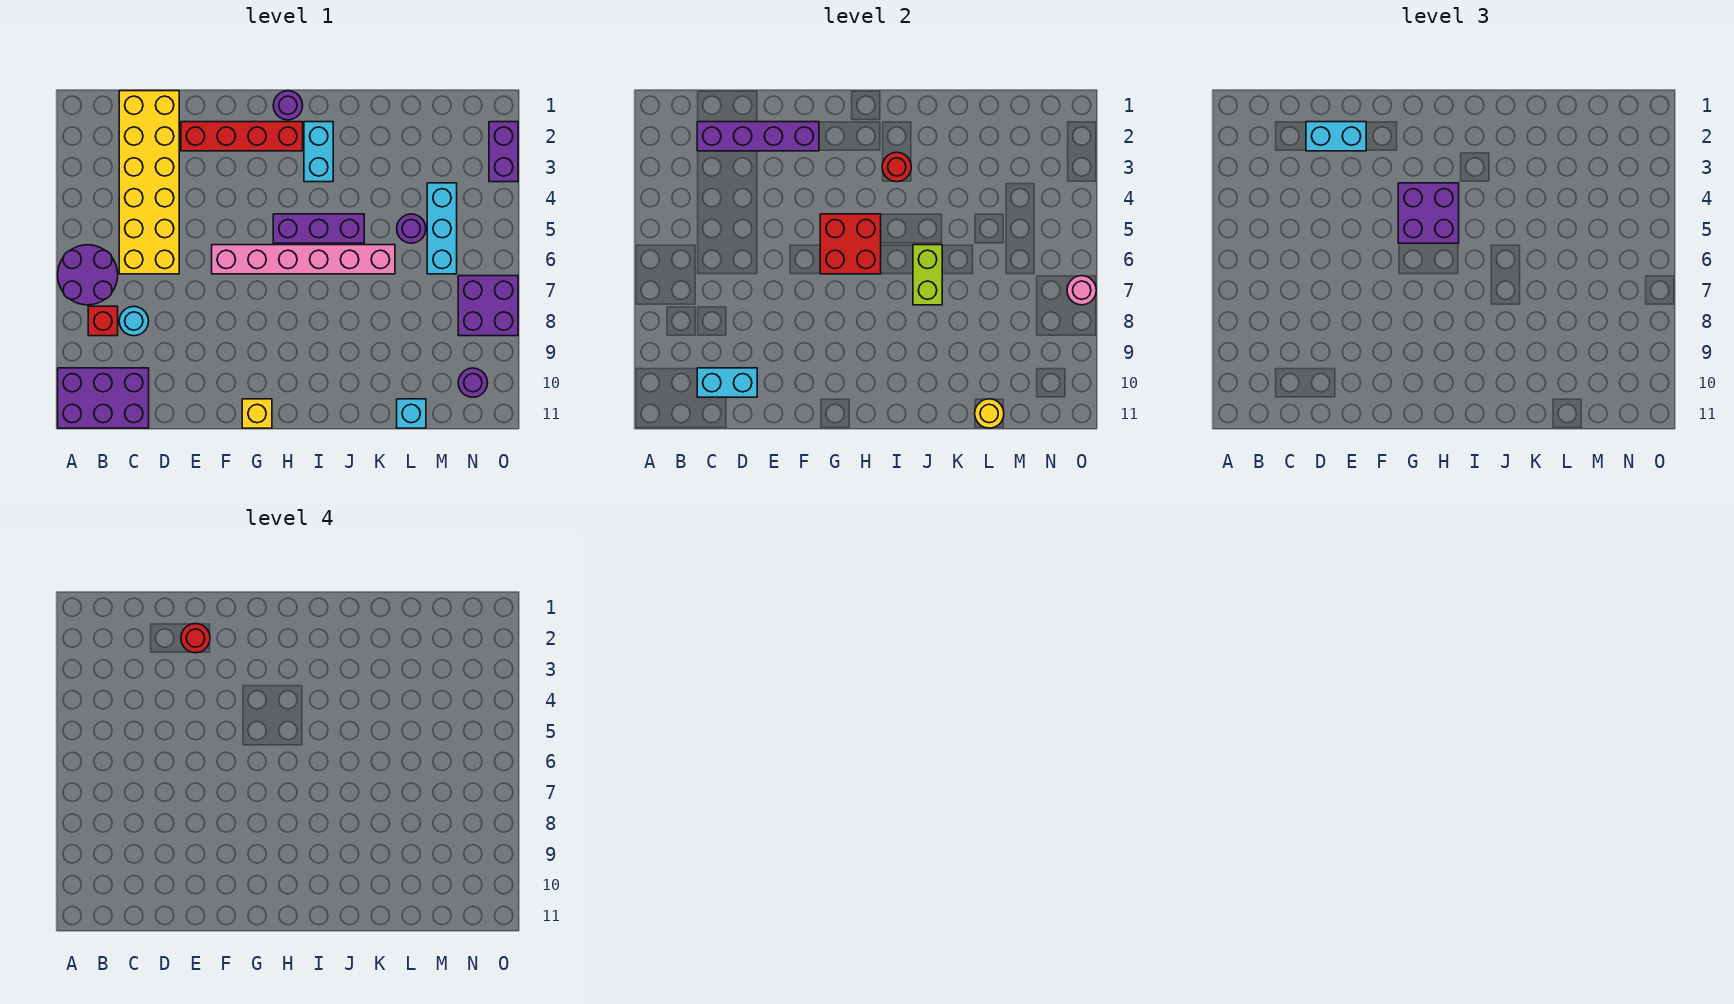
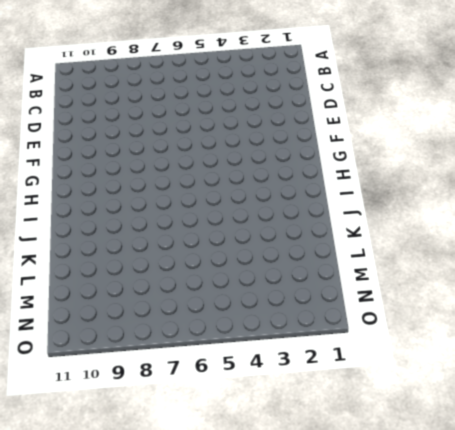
none -> purple 2x2 round brick [58,245,118,305]
none -> purple 2x3 brick [58,368,149,428]
none -> red 1x1 brick [88,306,118,336]

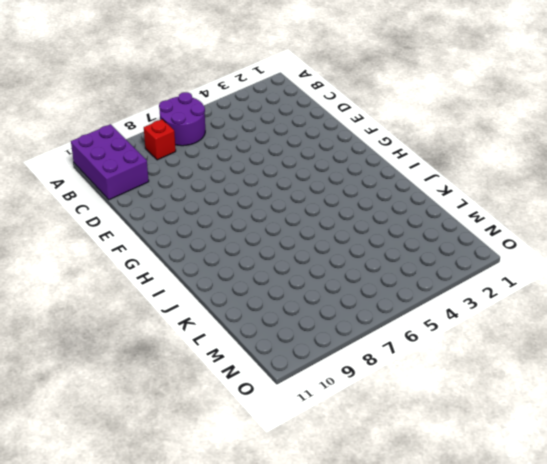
none -> yellow 2x6 brick [119,91,179,274]
none -> cyan 1x1 round brick [119,307,148,336]
none -> red 1x4 brick [181,122,303,151]

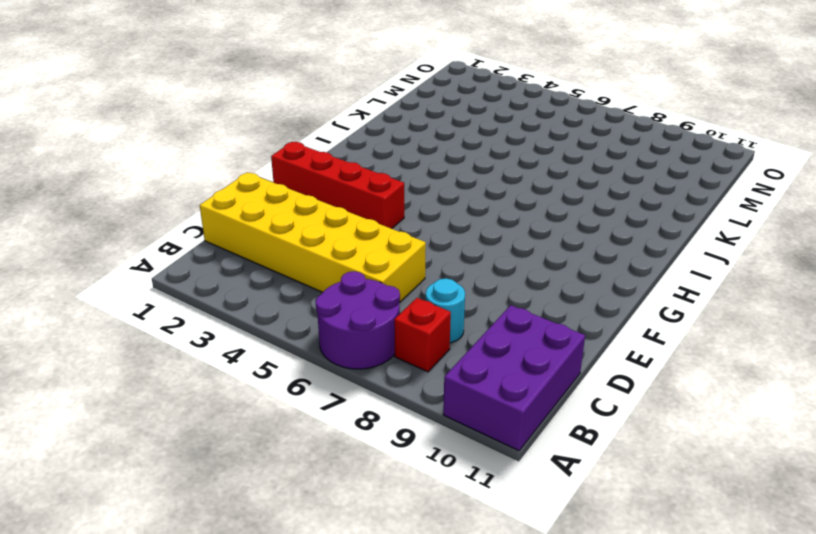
red 1x4 brick [271,142,404,229] -> red 1x4 brick turned to [181,122,303,151]
none -> pink 1x6 brick [212,245,395,274]
none -> yellow 1x1 brick [242,399,272,428]
none -> purple 1x1 round brick [273,91,303,120]

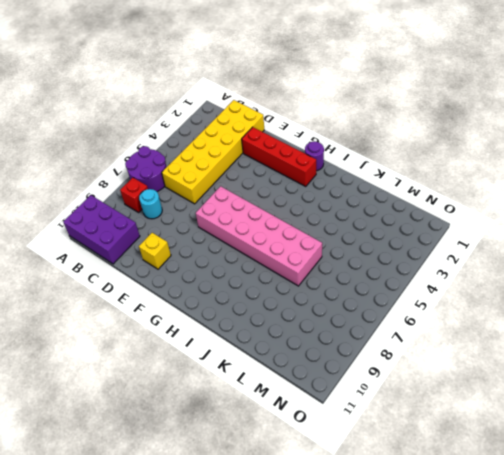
yellow 1x1 brick [139,233,171,269] -> yellow 1x1 brick moved to [242,399,272,428]
pink 2x6 brick [196,186,322,286] -> pink 1x6 brick [212,245,395,274]
none -> purple 1x3 brick [273,214,364,243]
none -> cyan 1x2 brick [304,122,333,182]
none -> purple 1x1 round brick [397,214,426,243]

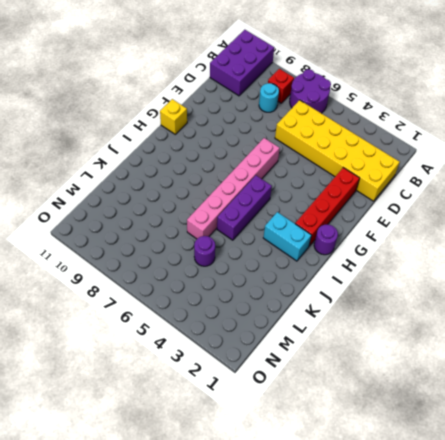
none -> cyan 1x1 brick [397,399,426,428]
none -> cyan 1x3 brick [427,183,457,274]
none -> purple 2x2 brick [458,276,518,336]

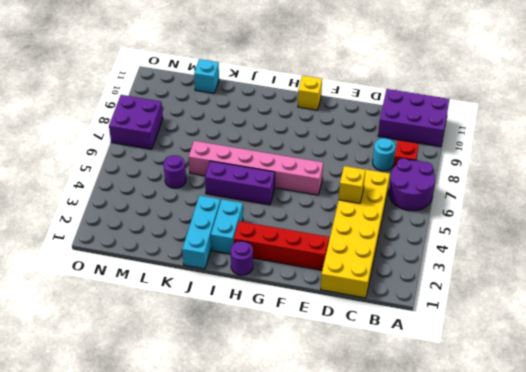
yellow 1x1 brick [339,166,365,203] -> none
cyan 1x3 brick [182,195,220,269] -> cyan 1x3 brick moved to [427,183,457,274]
none -> purple 1x1 round brick [458,368,488,397]
none -> purple 1x2 brick [489,122,518,182]
none -> purple 1x4 brick [697,122,819,151]

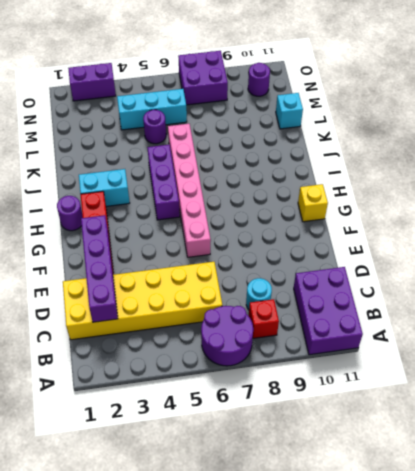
none -> cyan 1x2 brick [697,368,757,397]
none -> red 2x2 brick [820,214,881,274]
none -> red 1x1 round brick [882,152,911,182]

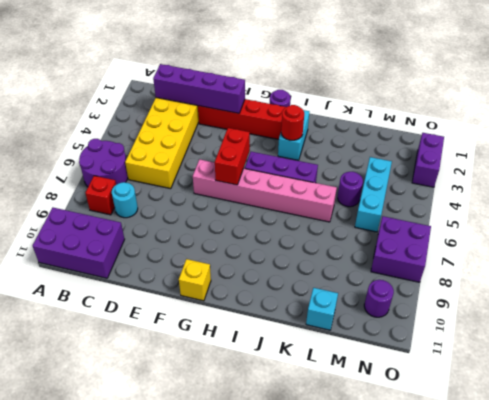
red 1x2 brick [215,128,250,185] -> red 2x2 brick [820,214,881,274]
none -> cyan 1x2 brick [697,368,757,397]
none -> lime 1x2 brick [913,245,942,305]
none -> yellow 1x1 round brick [975,399,1004,428]

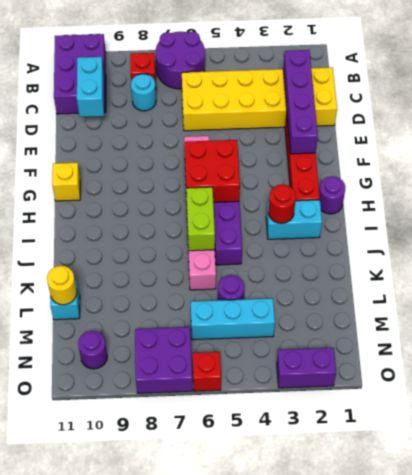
lime 1x2 brick [186,187,215,251] -> lime 1x2 brick turned to [913,245,942,305]
red 1x1 brick [193,352,221,391] -> none
none -> pink 1x1 round brick [1067,276,1096,305]
none -> cyan 1x2 brick [1306,122,1366,151]
none -> purple 2x2 brick [1398,183,1459,243]

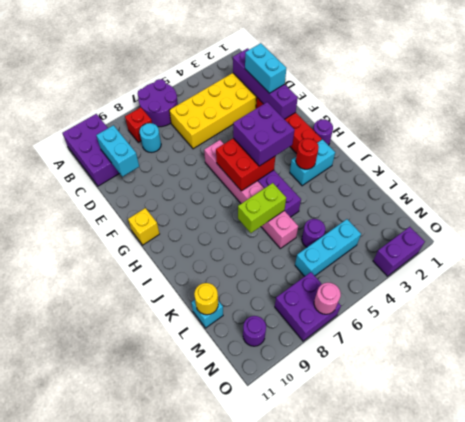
none -> red 1x1 round brick [181,624,210,653]

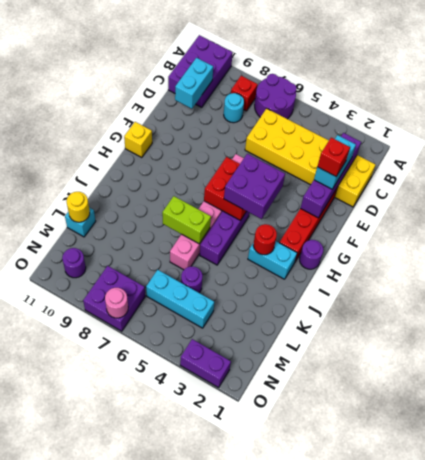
red 1x1 brick [317,138,350,176] -> red 1x1 round brick [181,624,210,653]

